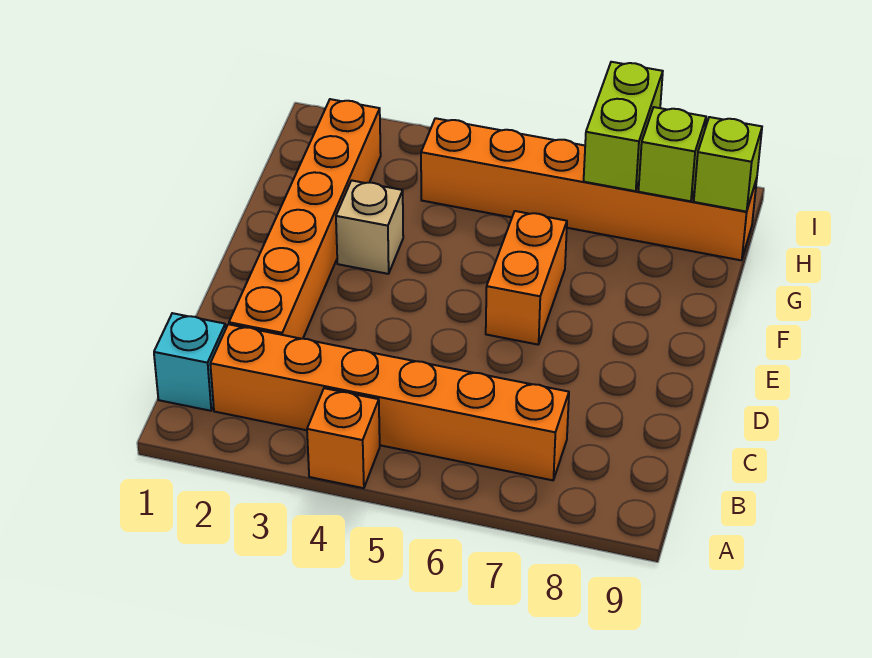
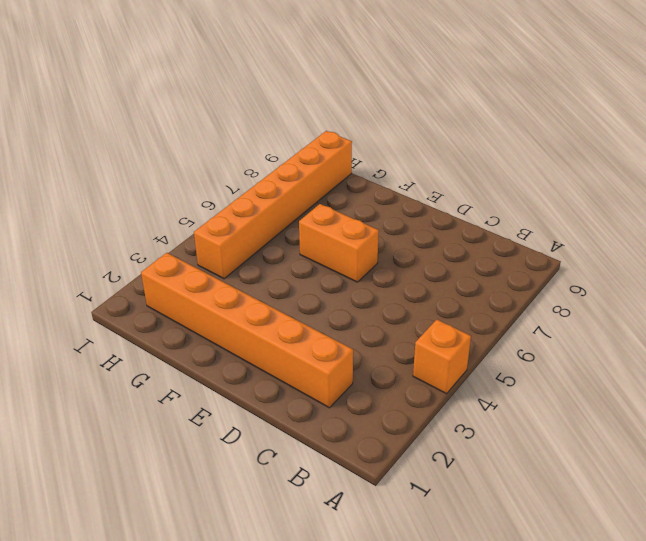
none -> cyan 1x1 brick [154,313,226,411]
none -> orange 1x6 brick [210,324,569,480]

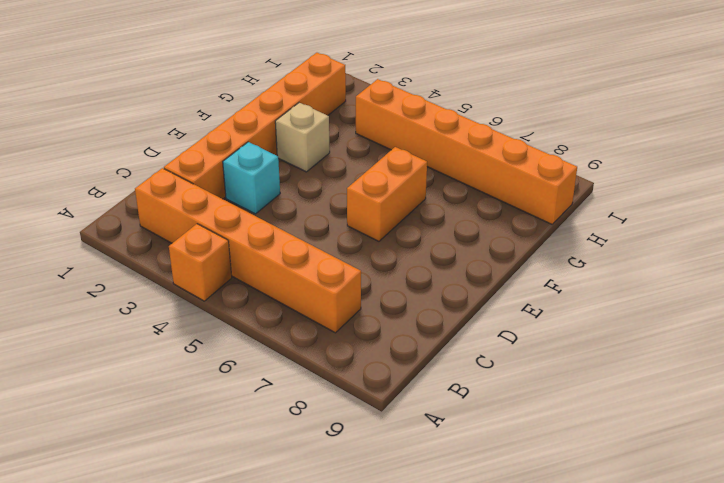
cyan 1x1 brick [223,142,280,214] -> cyan 1x1 brick moved to [154,313,226,411]
none -> lime 1x2 brick [584,62,663,191]
none -> lime 1x1 brick [639,107,706,201]

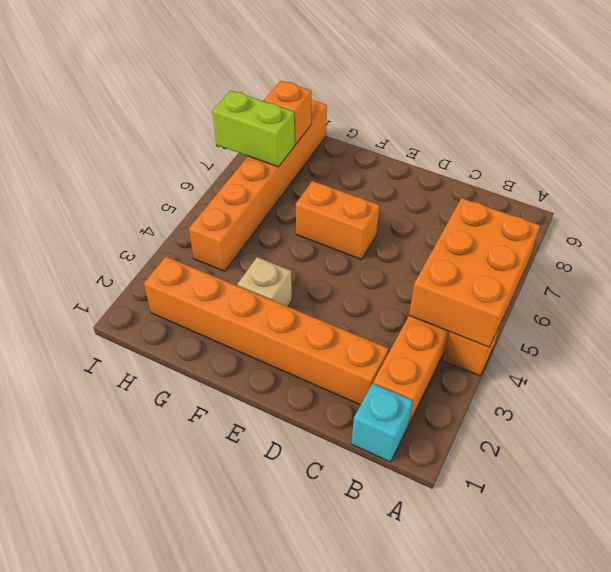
orange 2x3 brick [409,198,540,347] -> none
orange 1x1 brick [264,81,311,145] -> lime 1x1 brick [639,107,706,201]
none -> lime 1x1 brick [694,117,762,212]

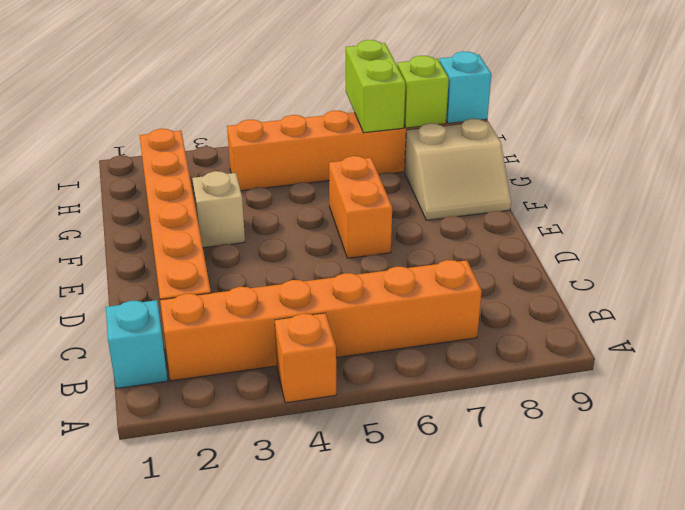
tan 2x2 slope [405,119,511,220] -> none
cyan 1x1 brick [439,51,491,123] -> lime 1x1 brick [694,117,762,212]

